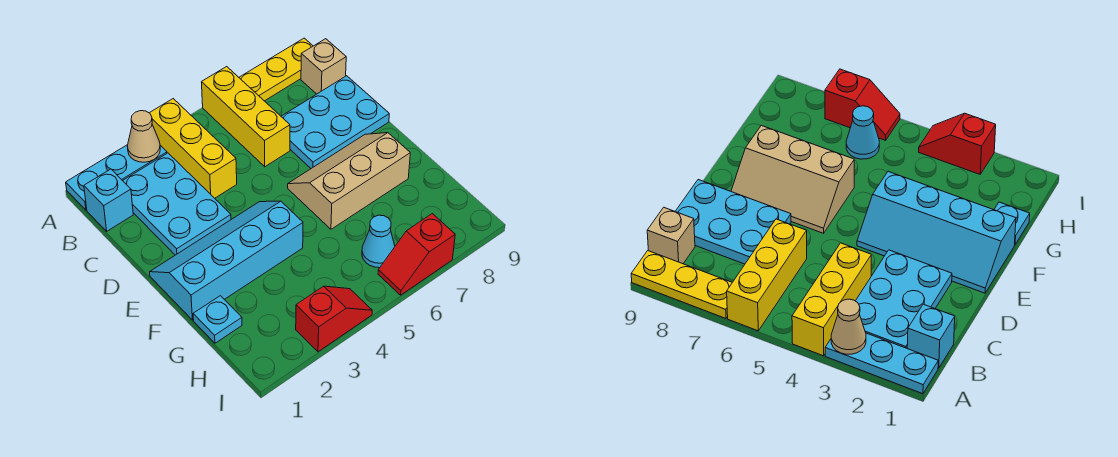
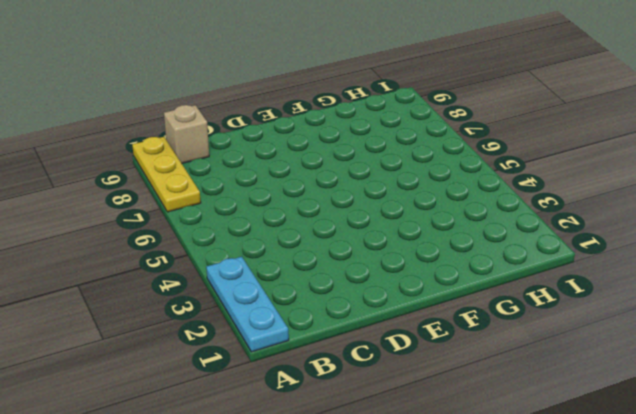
none -> yellow 1x3 brick [150,99,237,198]
none -> yellow 1x3 brick [202,67,290,167]
none -> cyan 1x1 brick [84,169,133,231]

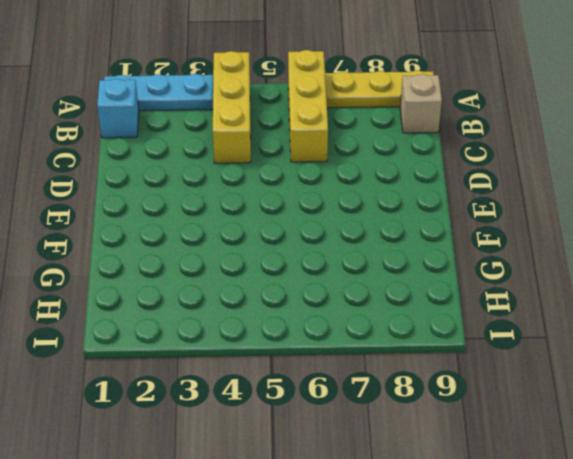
none -> cyan 2x3 plate [123,153,231,255]
none -> cyan 2x3 plate [281,76,389,168]
none -> cyan 2x4 slope [150,201,303,320]

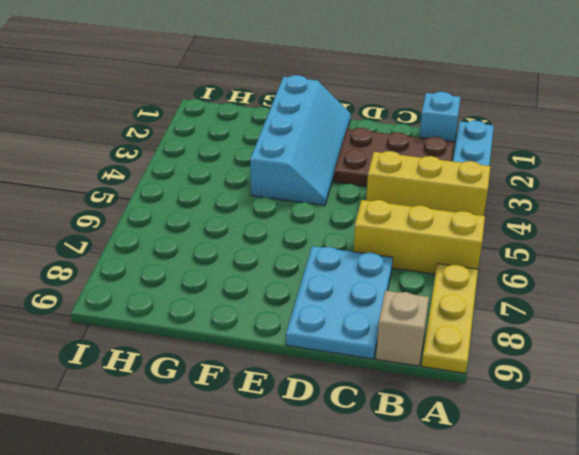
brown 2x3 plate [334,128,454,187] -> cyan 2x3 plate [123,153,231,255]
none -> tan 2x3 slope [288,133,410,229]
none -> cyan 1x1 plate [193,296,242,343]
none -> cyan 1x1 cone [362,215,395,268]

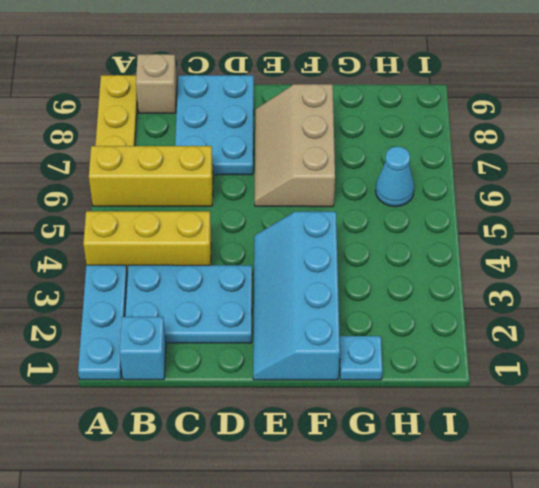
none -> red 1x2 slope [296,286,372,352]
none -> red 1x2 slope [378,214,455,295]
none -> tan 1x1 cone [127,111,160,162]

